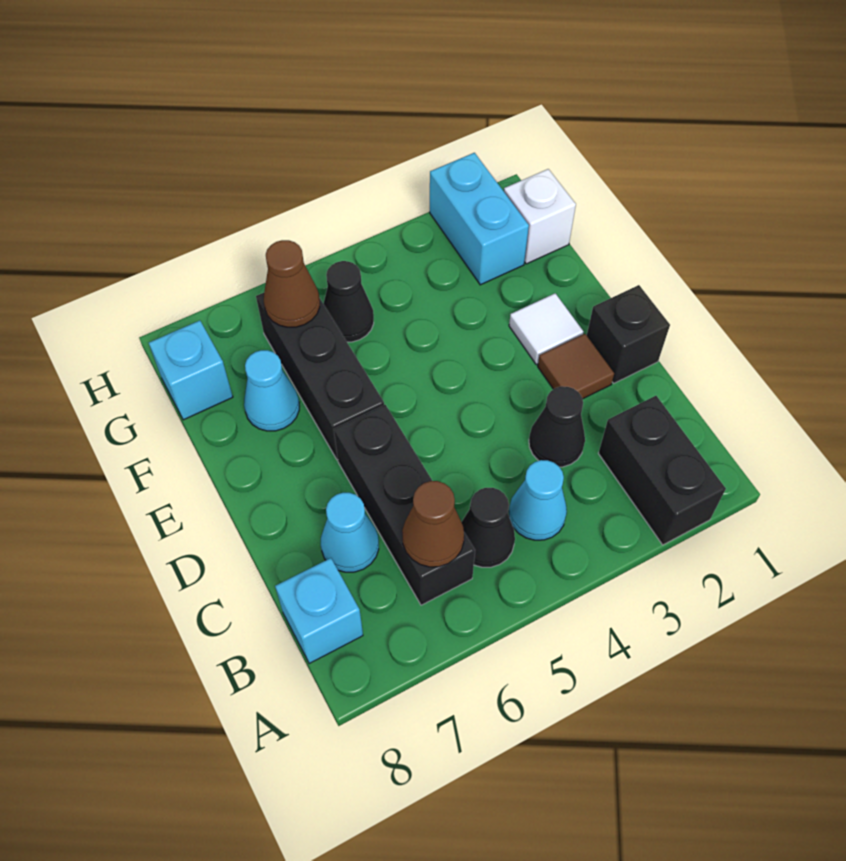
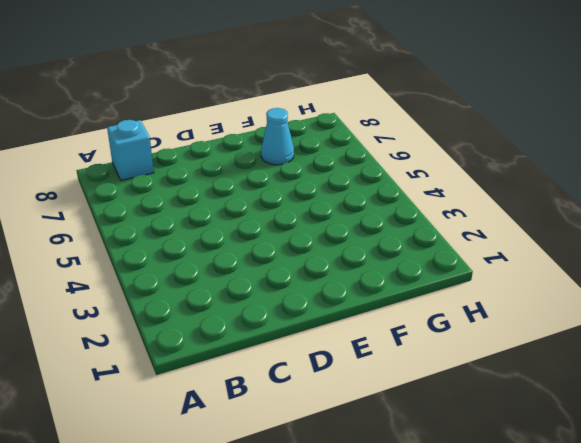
none -> black 1x2 brick [598,396,726,545]
none -> cyan 1x1 cone [509,460,567,540]
none -> black 1x1 cone [461,488,515,567]

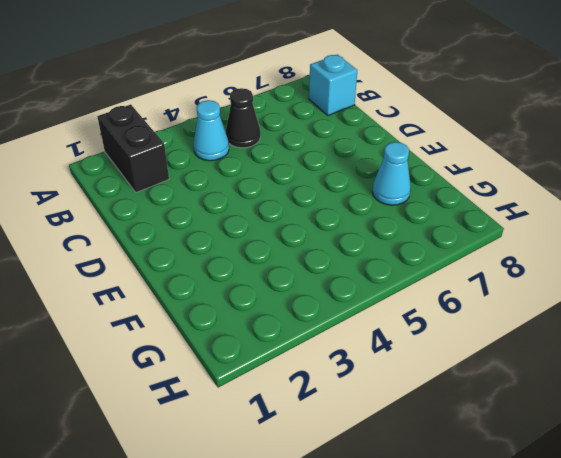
none -> black 1x3 brick [334,405,475,605]
none -> black 1x1 cone [529,386,585,467]
none -> cyan 1x1 cone [321,493,379,572]

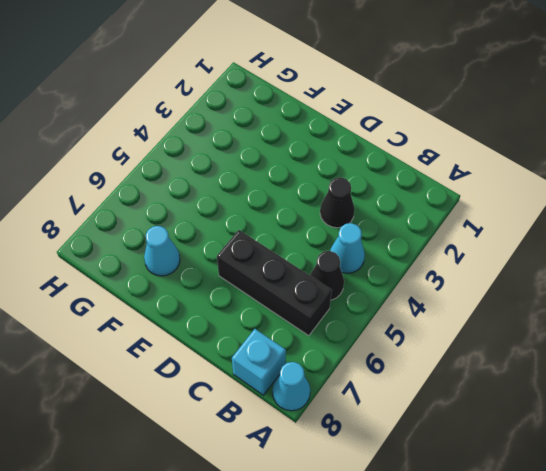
cyan 1x1 cone [272,362,310,411] -> cyan 1x1 cone moved to [321,493,379,572]
none -> black 1x2 brick [598,396,726,545]
none -> black 1x1 brick [587,285,670,383]
none -> brown 1x1 tile [538,334,614,399]

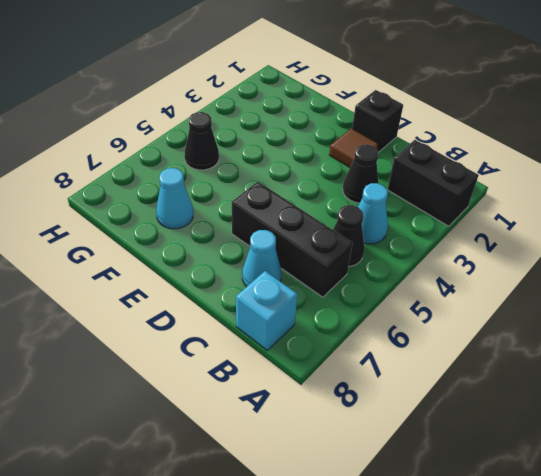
none -> white 1x1 tile [509,293,583,365]
none -> black 1x3 brick [256,293,384,460]
none -> white 1x1 brick [504,169,576,264]

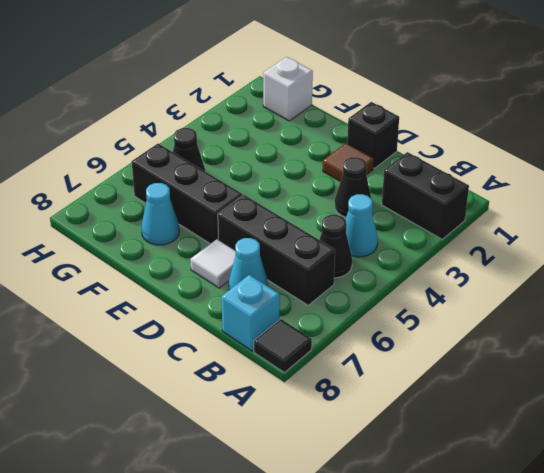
black 1x1 tile [254,319,312,372] -> none
white 1x1 tile [190,239,236,288] -> white 1x1 tile moved to [509,293,583,365]
none -> cyan 1x2 brick [430,153,529,285]
none -> cyan 1x1 brick [149,320,233,420]
none -> brown 1x1 cone [402,481,464,567]

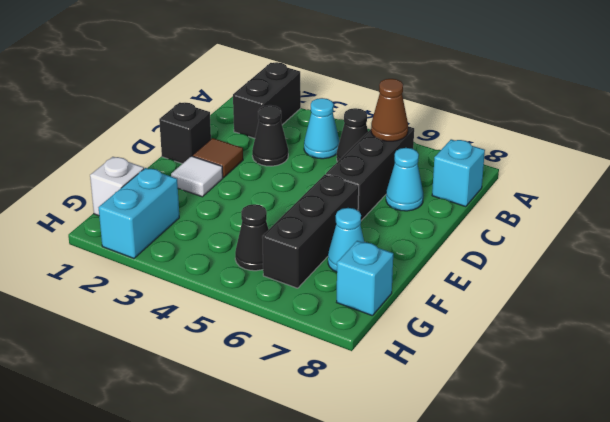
none -> brown 1x1 cone [264,240,320,327]

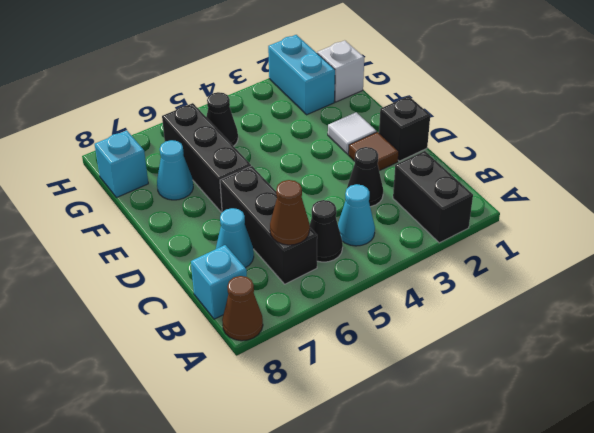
brown 1x1 cone [222,276,263,341] -> brown 1x1 cone moved to [264,240,320,327]

